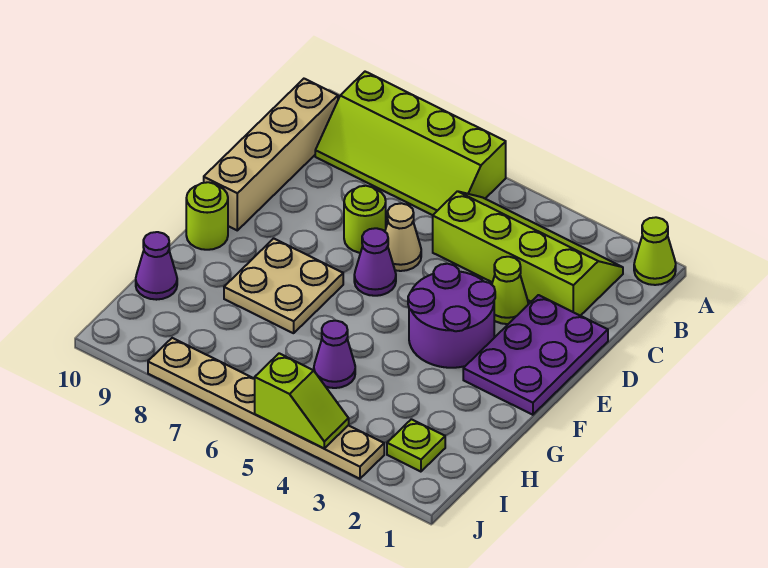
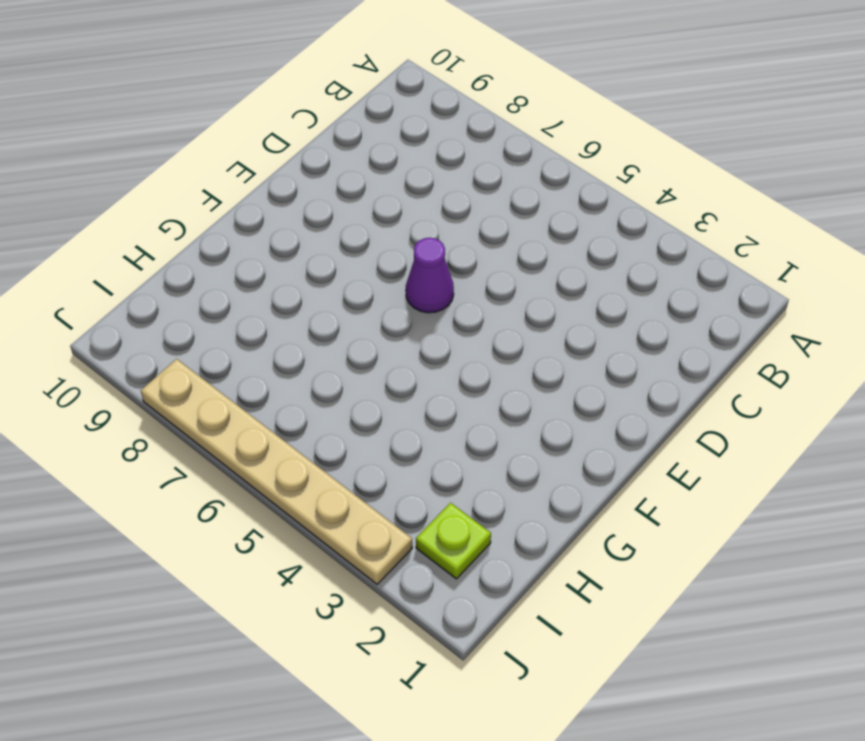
none -> lime 1x1 cone [634,217,676,285]
none -> lime 2x4 slope [315,72,506,215]
none -> lime 2x4 slope [433,191,623,316]

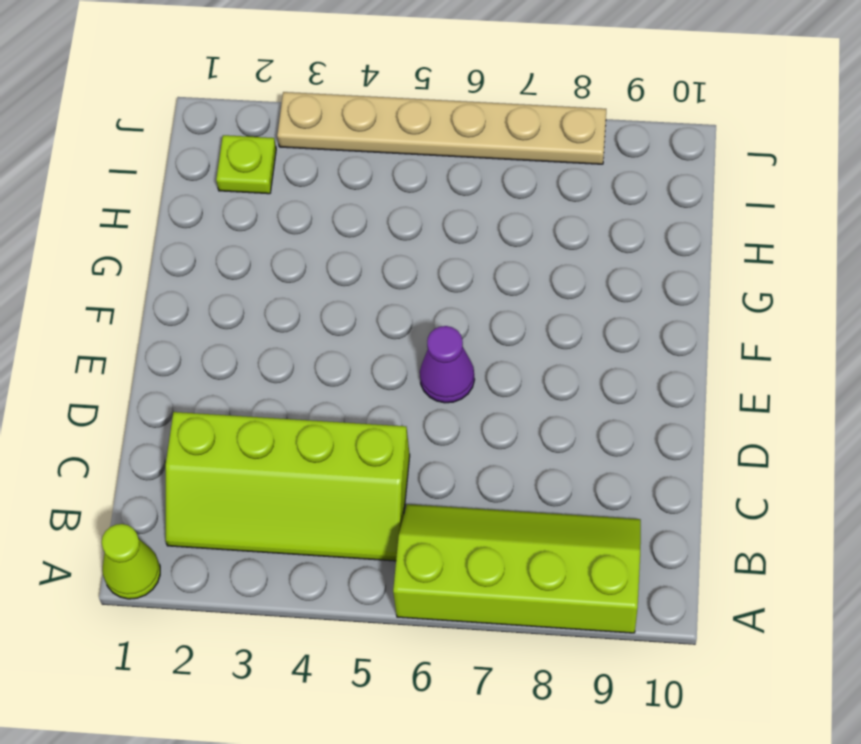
none -> tan 1x4 brick [204,79,338,230]
none -> purple 2x3 plate [463,295,608,415]
none -> lime 1x1 cone [492,257,528,324]

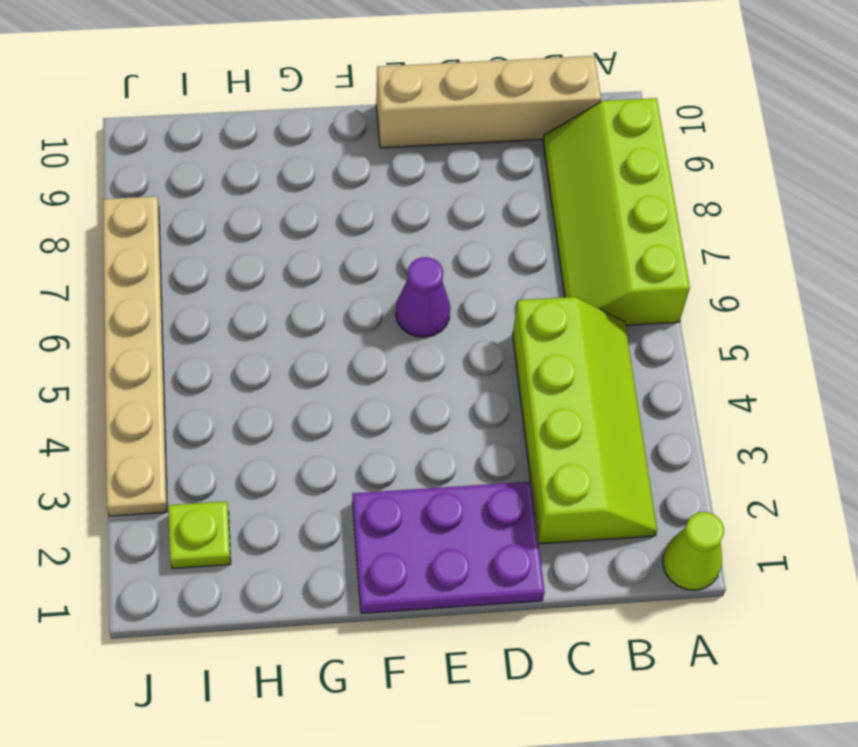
none -> lime 1x1 cone [492,257,528,324]
none -> tan 1x1 cone [385,203,421,271]
none -> lime 1x1 round brick [344,186,386,253]

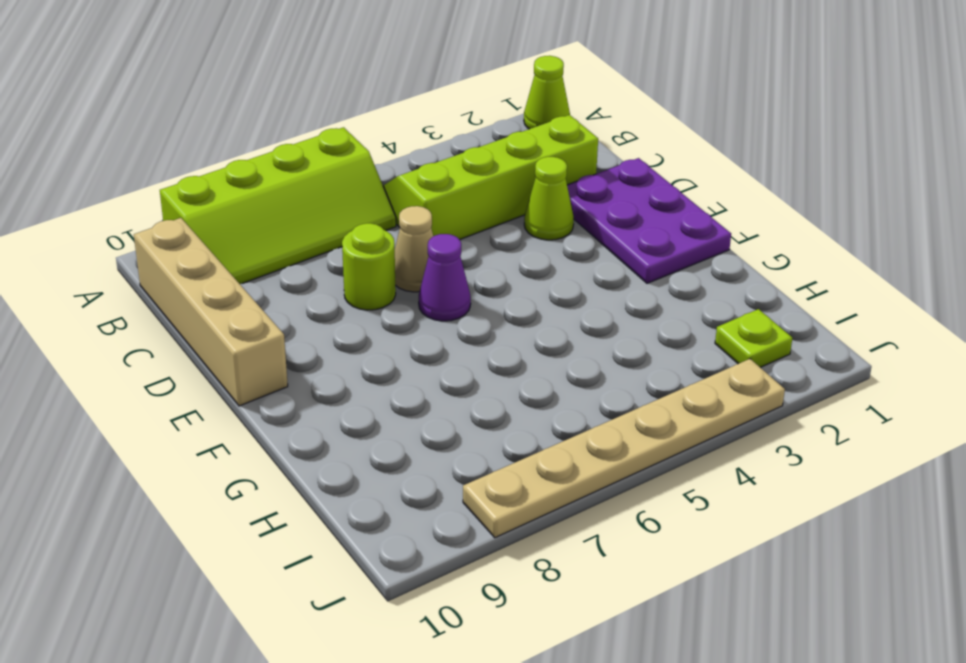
none -> purple 2x2 round brick [408,264,495,368]
none -> tan 2x2 plate [224,238,343,333]
none -> lime 1x1 round brick [186,182,228,250]

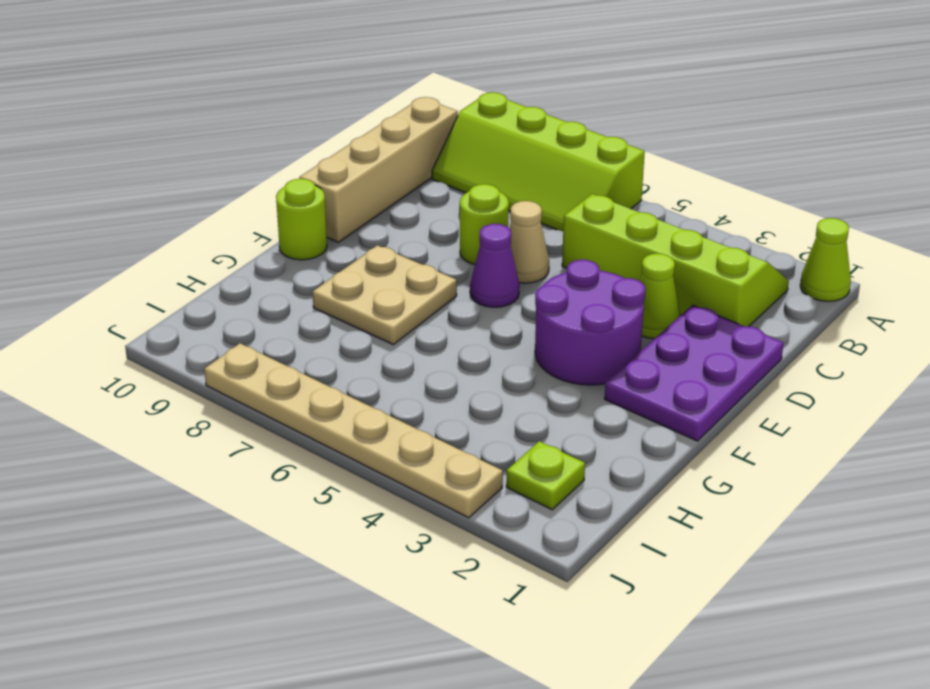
none -> purple 1x1 cone [314,321,355,388]
none -> purple 1x1 cone [136,232,177,300]
none -> lime 1x2 slope [255,353,349,448]

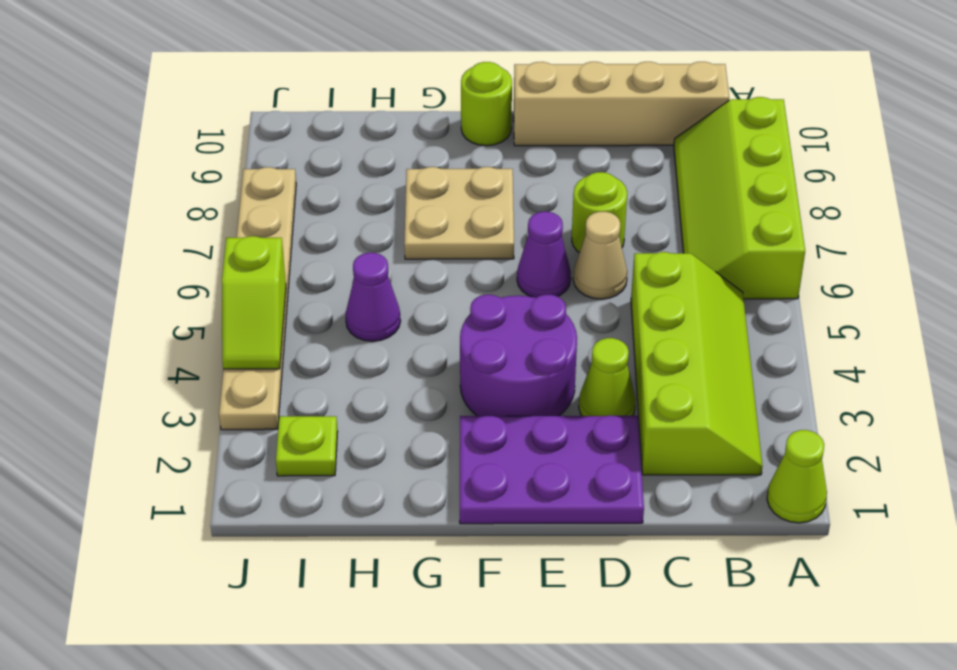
none -> purple 1x1 cone [136,232,177,300]

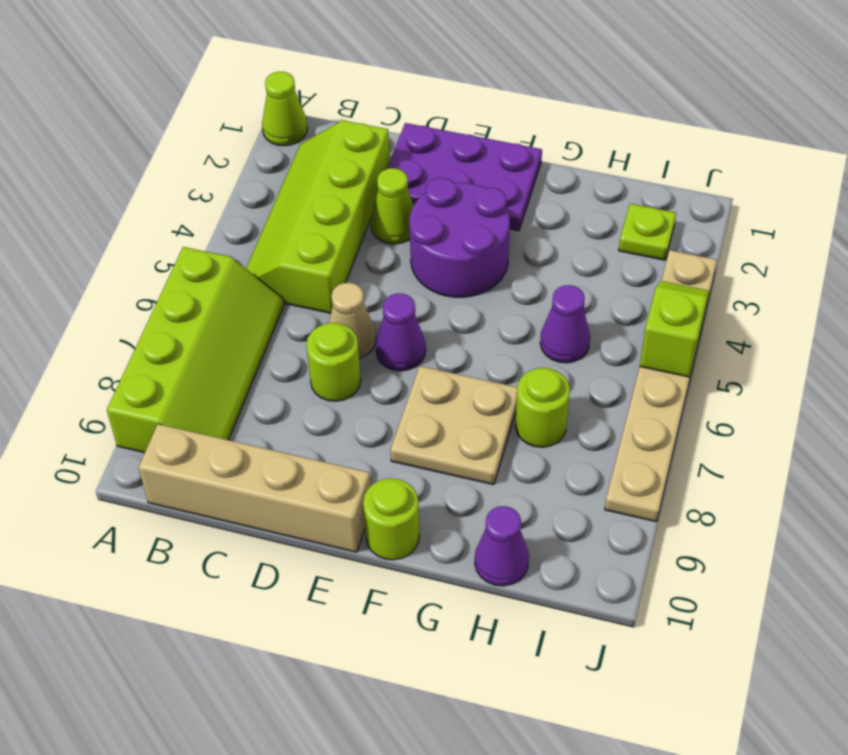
lime 1x1 round brick [515,368,570,447] -> none

